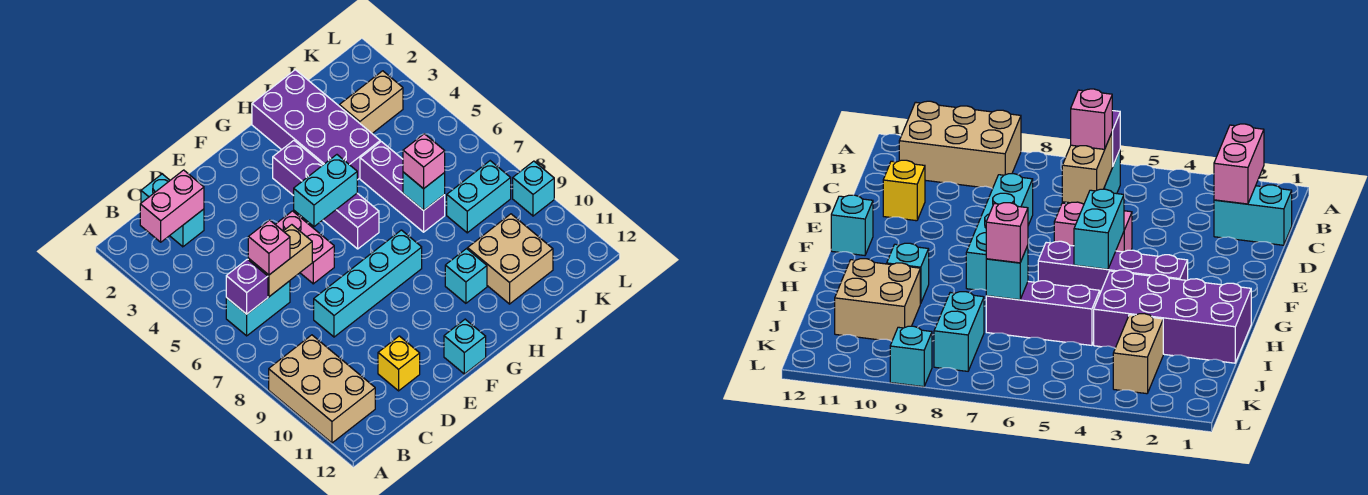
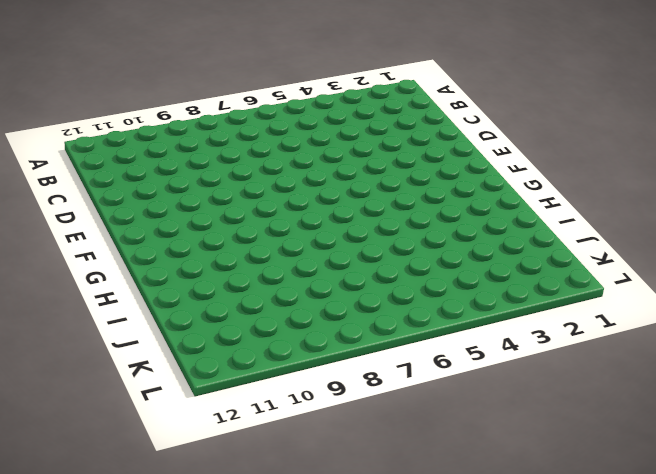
none -> tan 2x3 brick [269,335,375,443]
none -> cyan 1x2 brick [226,281,290,336]
none -> cyan 1x2 brick [141,174,204,247]

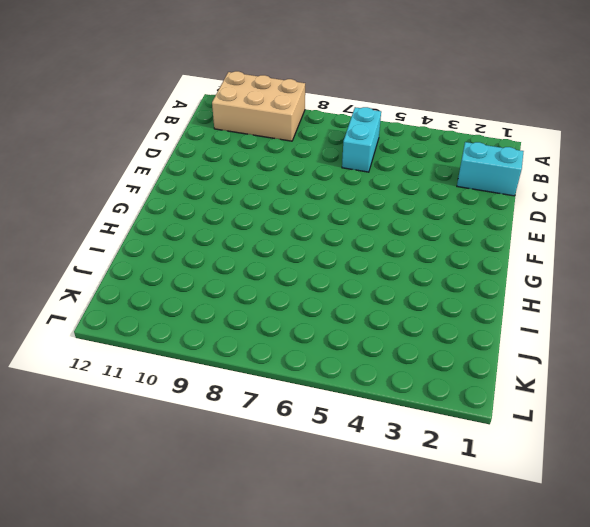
none -> cyan 1x4 brick [314,230,422,337]
none -> yellow 1x1 brick [378,336,420,391]
none -> pink 1x2 brick [275,211,334,284]

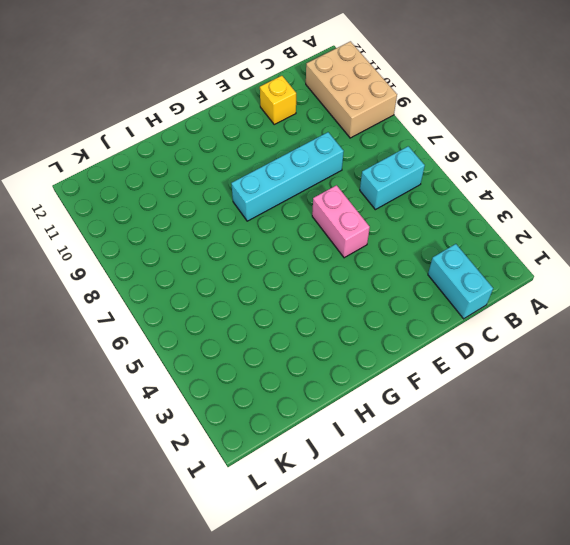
none -> cyan 1x1 brick [444,319,486,374]
none -> purple 1x4 brick [273,141,379,249]
none -> purple 2x4 brick [252,70,380,180]

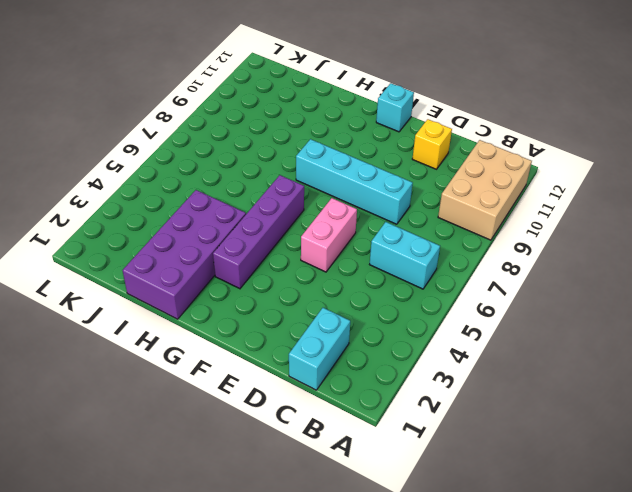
none -> cyan 1x1 brick [445,249,487,303]
none -> purple 1x3 brick [360,142,445,232]
none -> tan 2x2 brick [468,214,553,304]

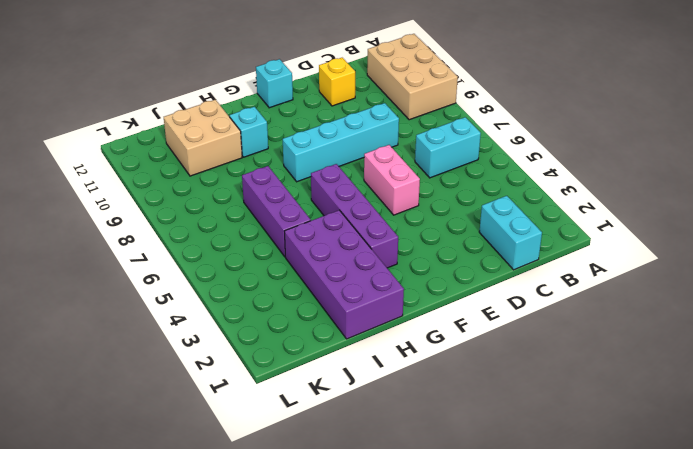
none -> tan 1x2 brick [339,71,403,133]
none -> cyan 1x2 brick [447,161,511,233]
none -> cyan 1x1 brick [513,161,554,216]

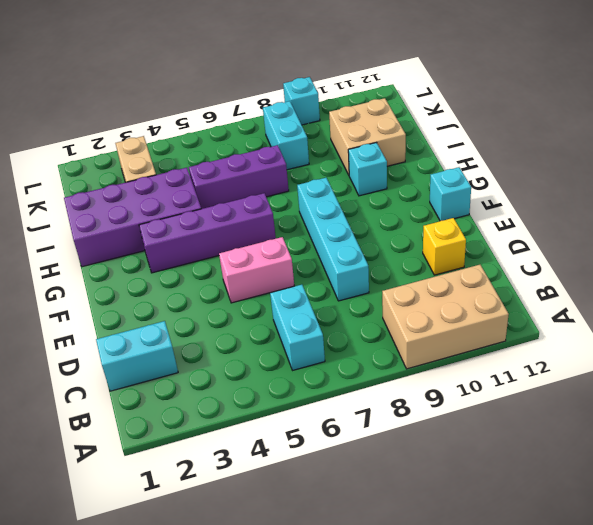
none -> pink 1x2 brick [140,170,204,242]
none -> purple 1x1 brick [226,259,268,314]
none -> tan 1x2 brick [248,225,312,297]

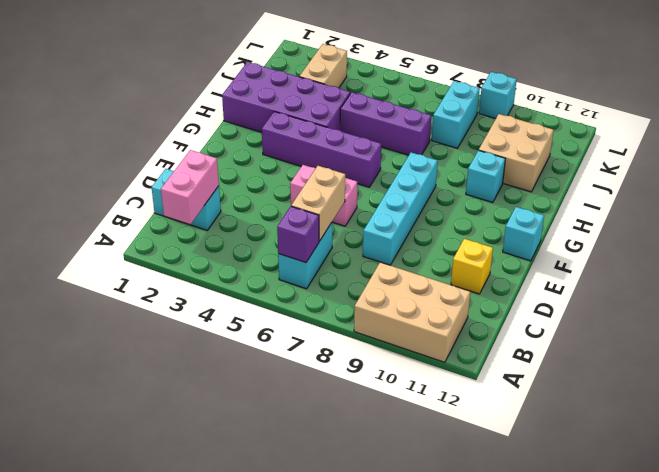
none -> cyan 1x2 brick [294,155,357,227]
none -> cyan 1x1 brick [403,172,445,211]
none -> pink 1x1 brick [248,220,290,275]

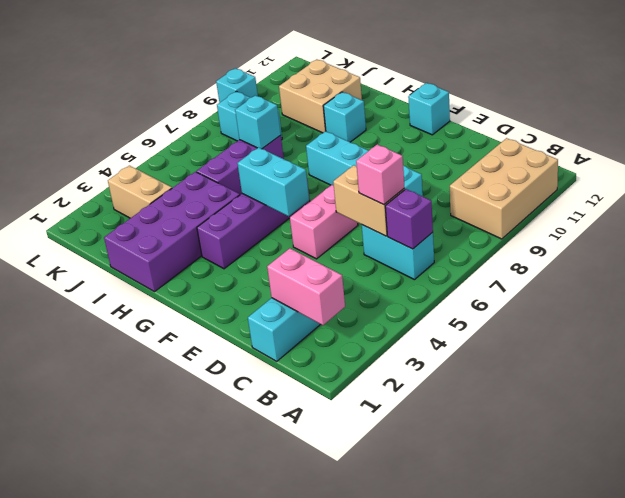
none -> yellow 1x1 brick [378,336,420,391]
none -> pink 1x1 brick [403,134,445,189]

